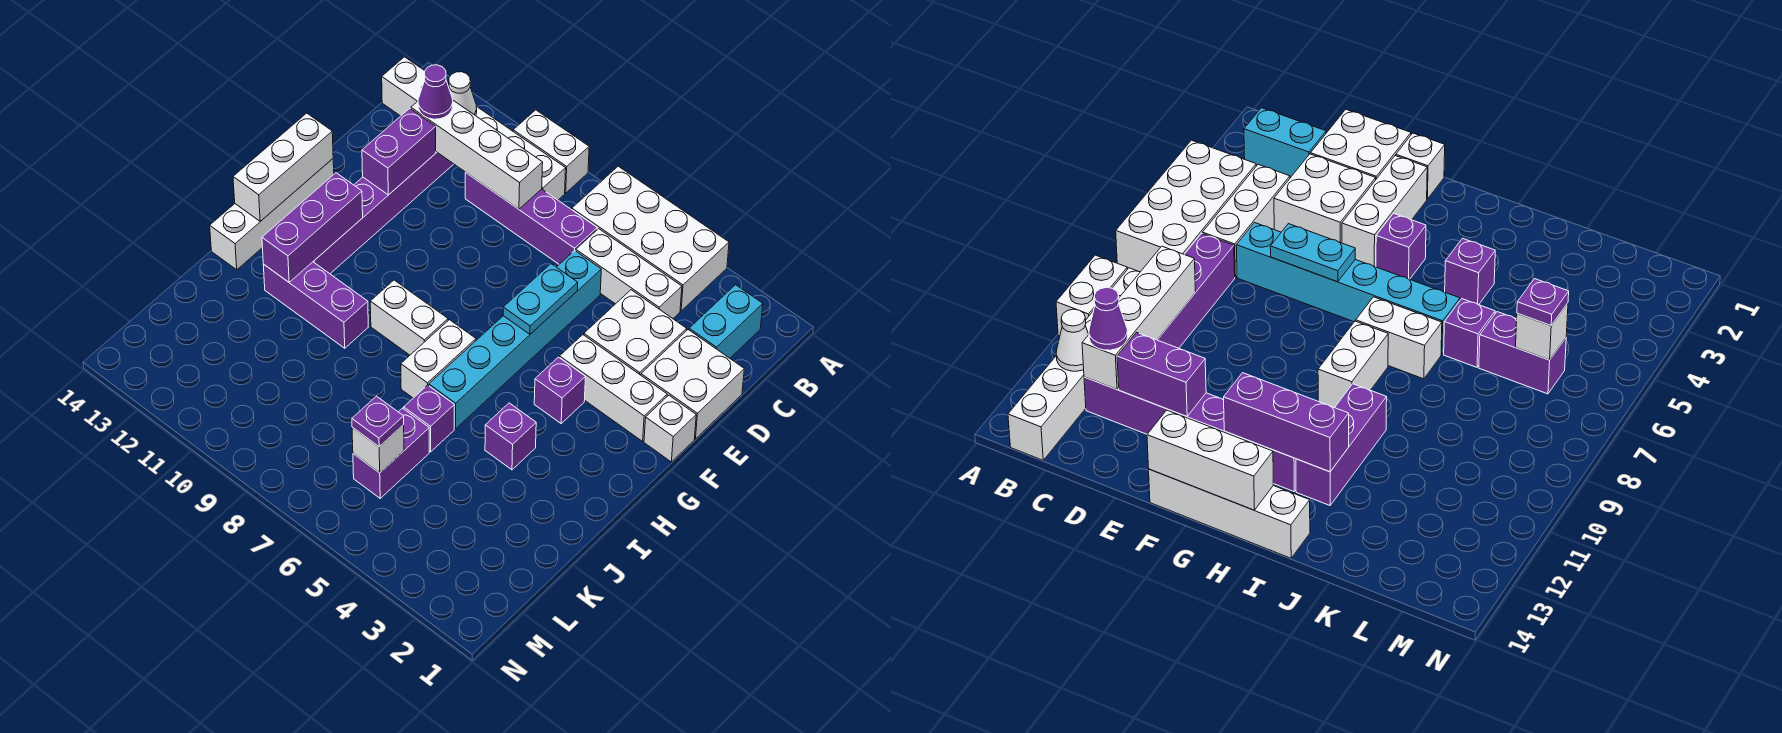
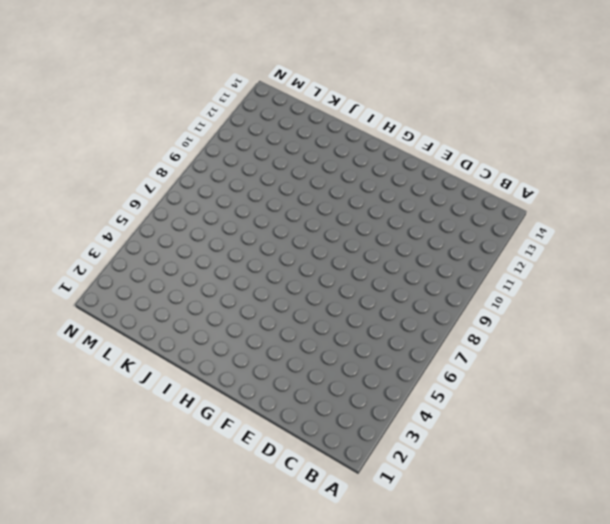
none -> white 2x4 brick [572,166,729,311]
none -> white 1x2 brick [513,110,589,193]
none -> cyan 1x2 brick [689,285,763,358]

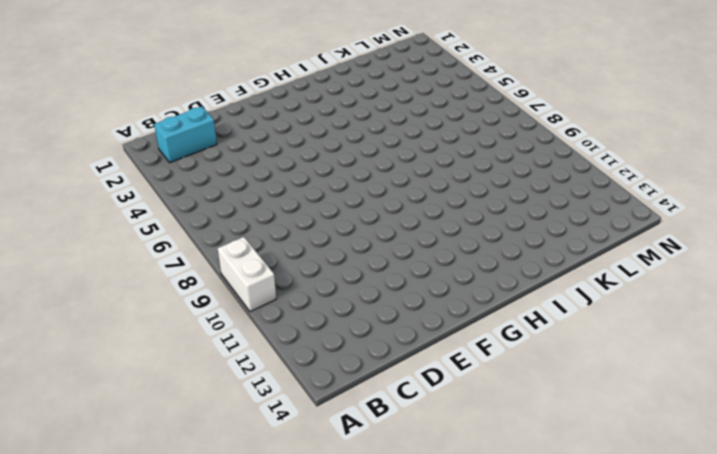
none -> white 2x4 brick [572,166,729,311]
none -> white 1x6 brick [382,57,566,200]
none -> white 1x3 brick [576,229,682,318]

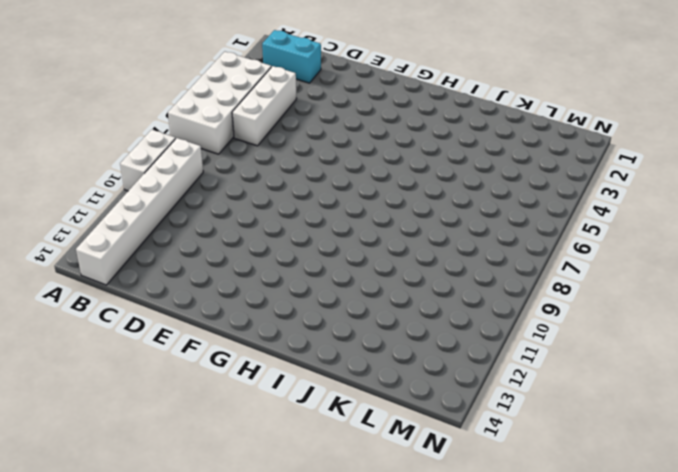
none -> purple 1x4 brick [465,173,597,264]
none -> purple 1x6 brick [313,152,453,274]
none -> white 2x2 brick [641,330,744,439]

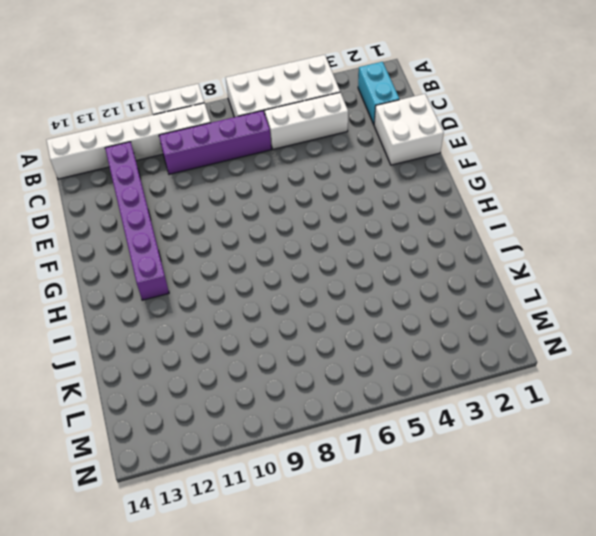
none -> white 2x2 brick [584,290,687,375]
none -> cyan 1x6 brick [429,251,601,429]
none -> white 1x1 brick [644,395,696,462]

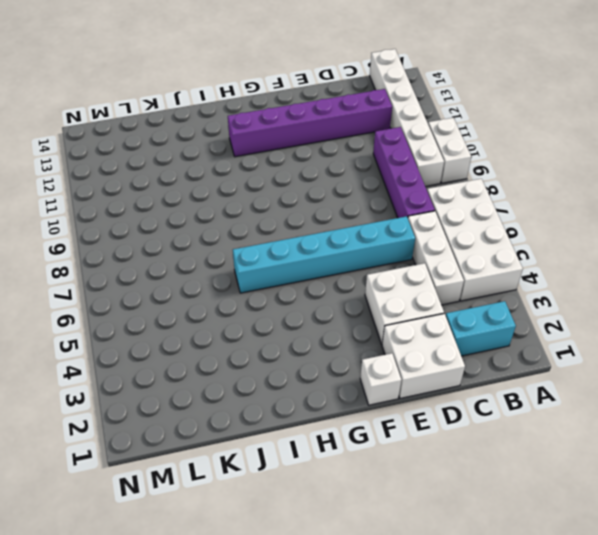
none -> white 1x3 brick [560,335,667,441]
none -> white 1x4 brick [210,159,334,270]
none -> purple 1x1 brick [534,357,585,423]

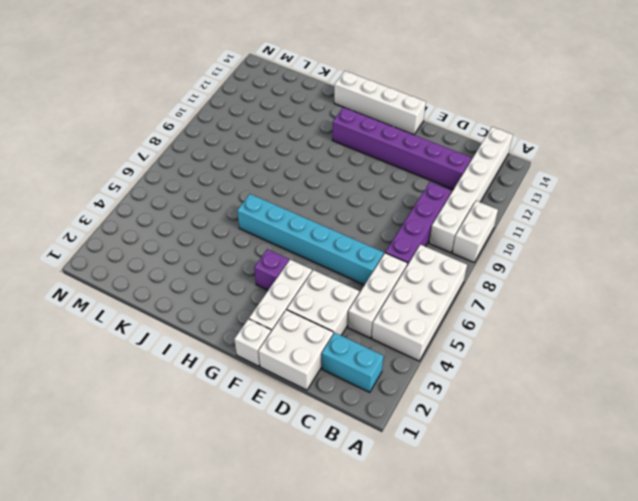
none -> white 1x2 brick [401,320,476,398]
none -> white 1x2 brick [370,280,448,355]
none -> purple 1x1 brick [485,403,536,470]

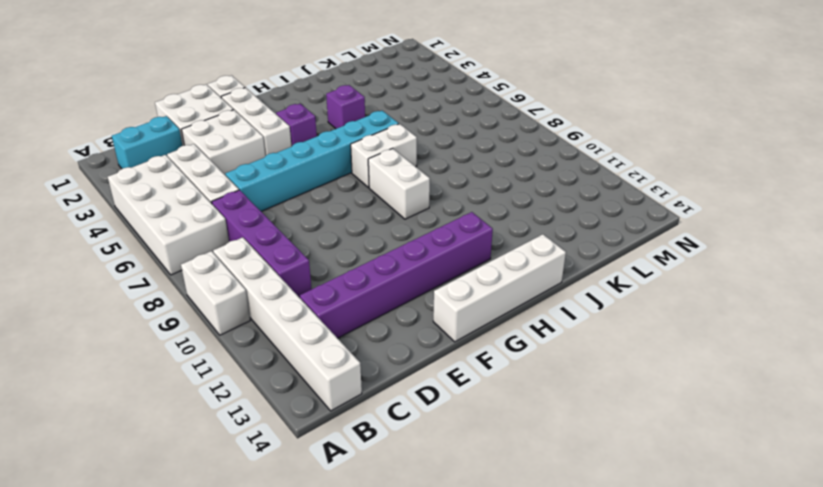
none -> purple 1x3 brick [263,262,368,348]
none -> purple 1x1 brick [404,385,454,452]
none -> purple 1x2 brick [353,408,429,498]

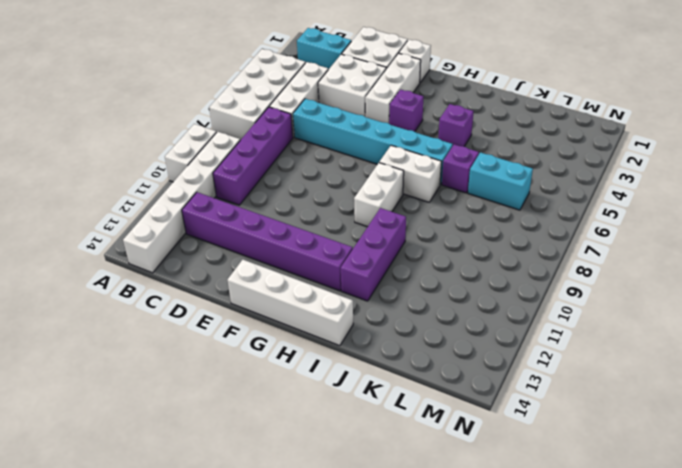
cyan 1x2 brick [468,152,533,210] -> purple 1x2 brick [353,408,429,498]
none -> white 1x1 cone [449,72,477,116]
none -> white 1x4 brick [411,101,543,209]
none -> purple 1x2 brick [362,108,436,195]

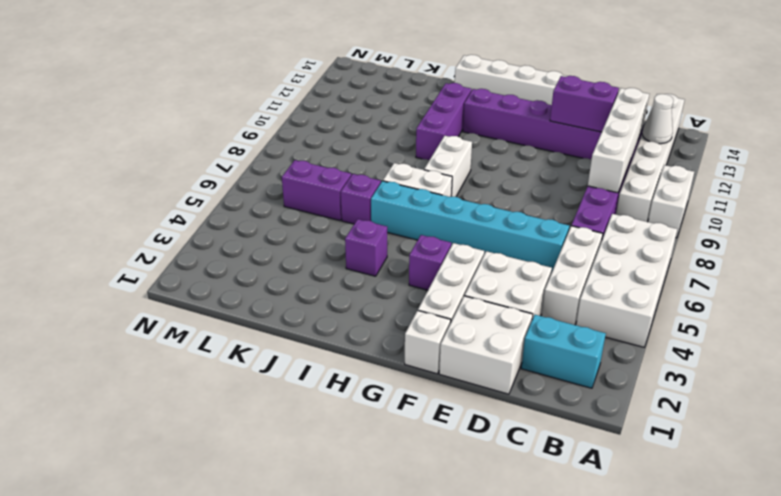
none -> cyan 1x2 plate [503,264,578,334]
none -> white 1x3 brick [233,113,333,221]
none -> purple 1x3 brick [262,173,363,282]

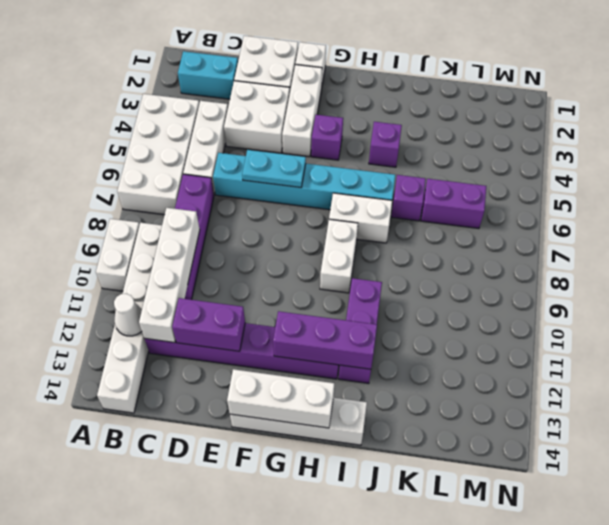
none -> white 1x1 brick [352,425,404,473]
none -> purple 1x1 cone [418,65,453,119]
none -> purple 1x1 plate [352,396,404,447]

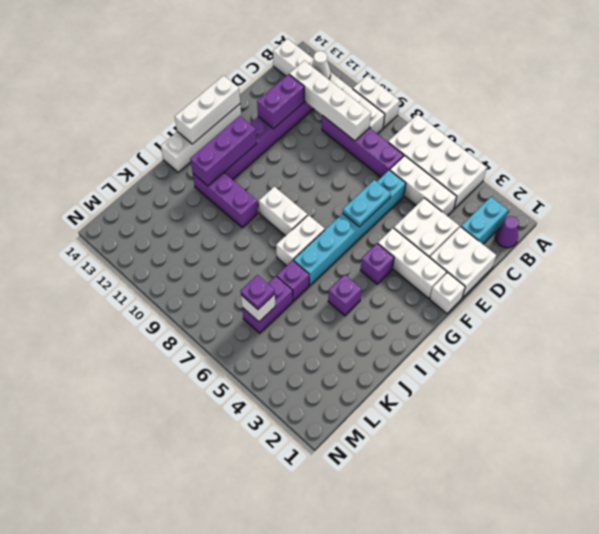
purple 1x1 cone [495,216,519,248] -> purple 1x1 cone moved to [418,65,453,119]

